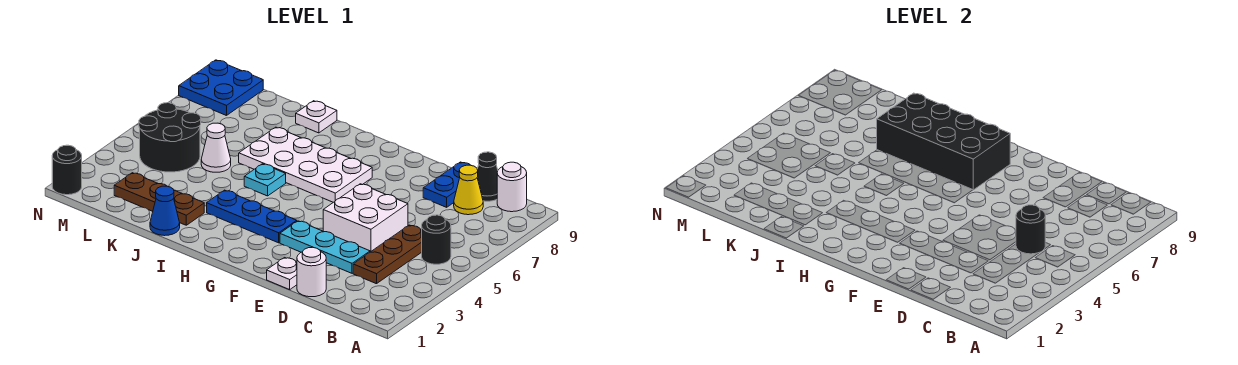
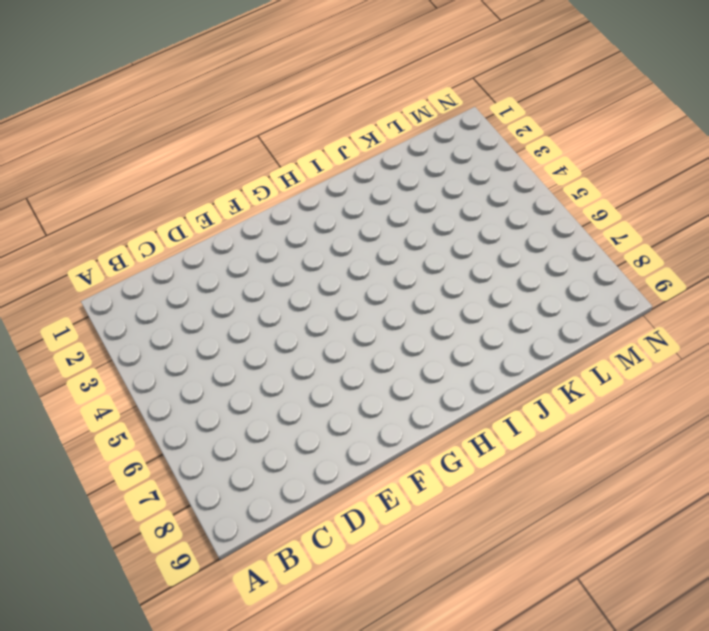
none -> black 1x1 round brick [422,215,451,264]
none -> white 1x1 round brick [497,162,527,212]
none -> brown 1x3 plate [353,225,422,284]

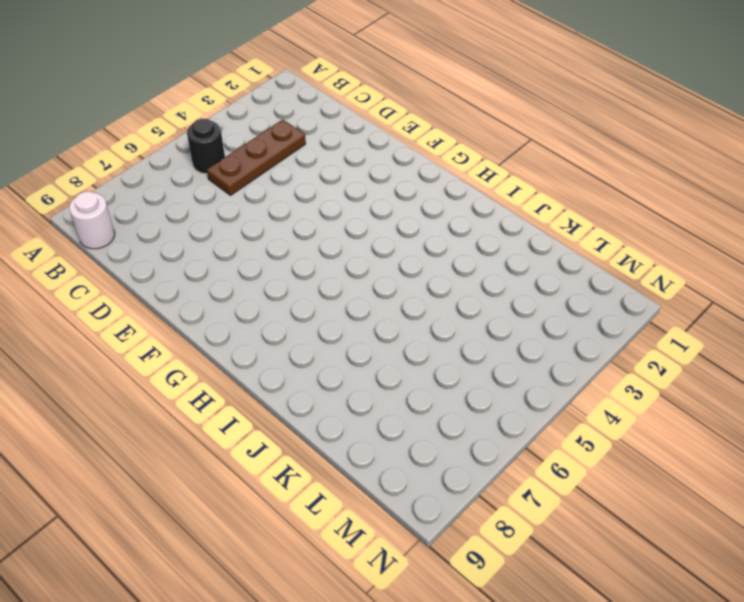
none -> yellow 1x1 cone [454,165,483,215]
none -> black 1x1 cone [477,152,498,201]
none -> white 1x1 round brick [297,247,326,297]

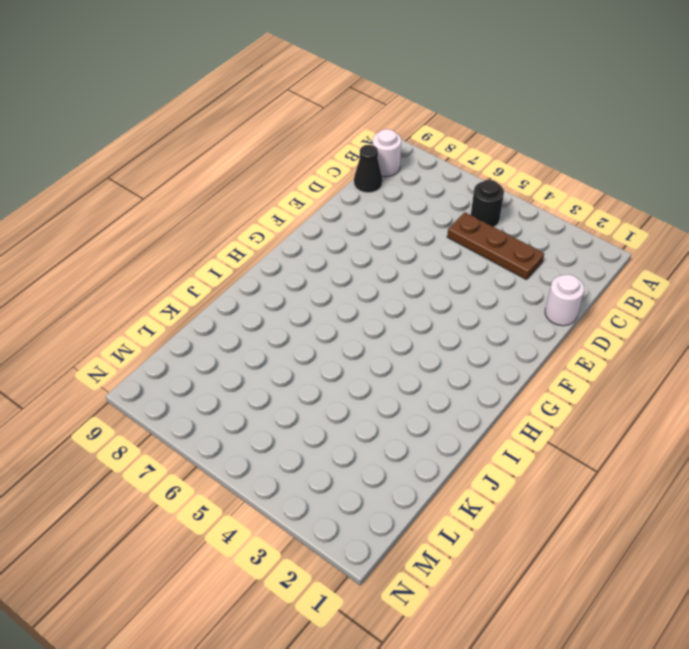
none -> yellow 1x1 cone [454,165,483,215]
none -> cyan 1x3 plate [280,221,370,273]
none -> white 2x2 brick [323,184,408,252]

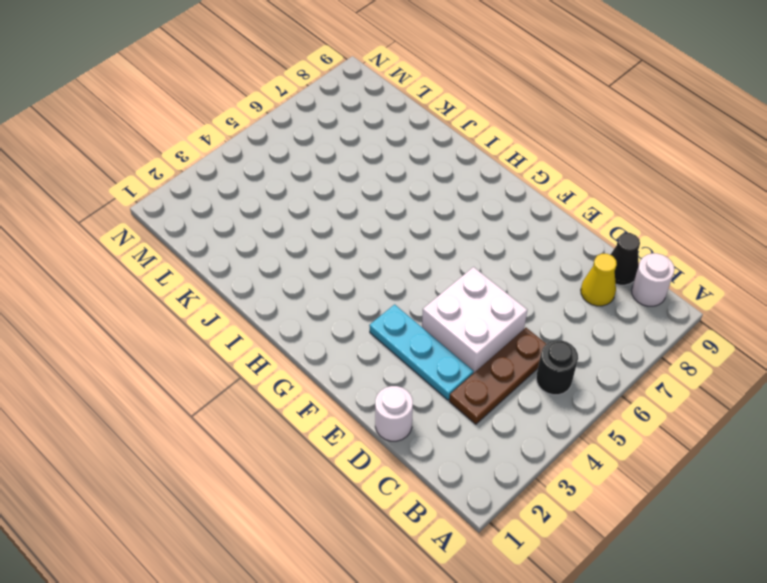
none -> blue 1x2 plate [423,162,470,207]
none -> white 1x1 plate [267,258,297,290]
none -> blue 1x3 plate [207,190,297,243]

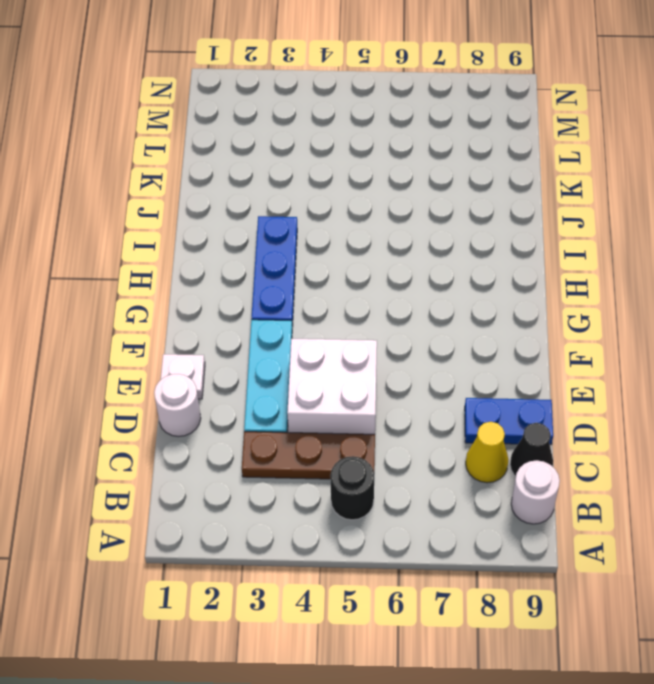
none -> white 2x4 plate [239,127,372,202]
none -> cyan 1x1 plate [244,164,286,196]
none -> blue 1x1 cone [150,186,180,236]

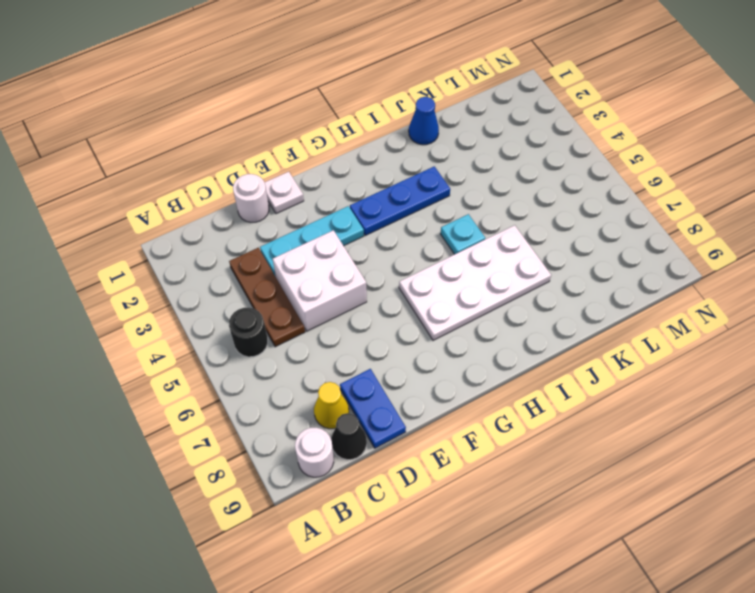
none -> brown 1x3 plate [114,173,204,225]
none -> white 1x1 plate [296,101,337,133]
none -> white 1x1 cone [201,123,231,172]

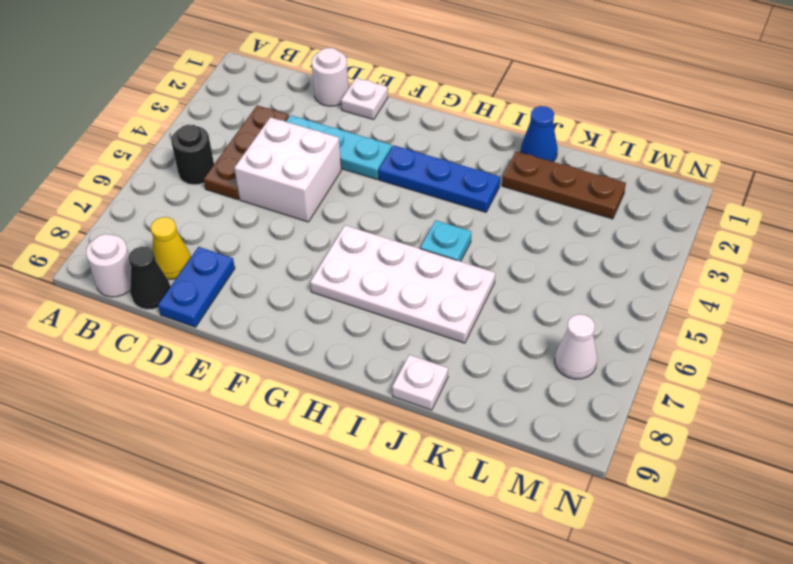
white 1x1 cone [555,314,597,379] -> white 1x1 cone moved to [201,123,231,172]
none -> black 2x2 round brick [139,103,201,172]
none -> blue 2x2 plate [179,60,263,116]
none -> black 1x1 round brick [52,145,82,195]

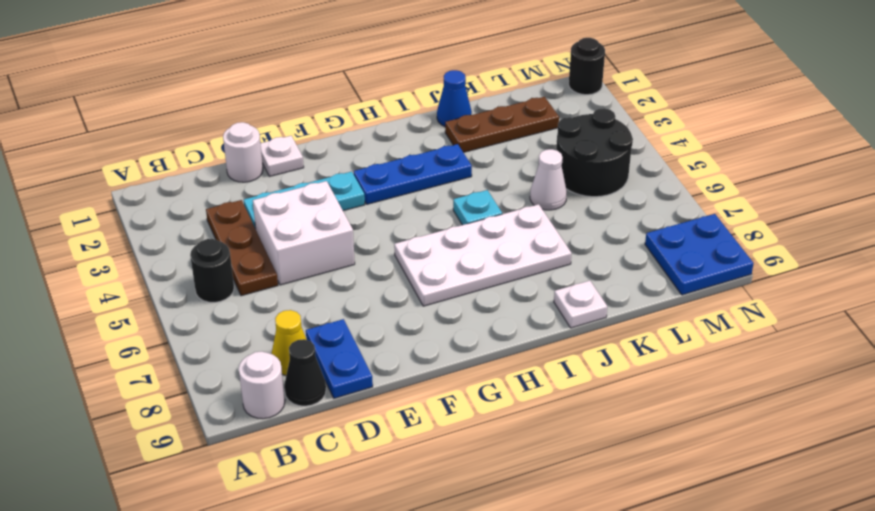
none -> black 1x1 round brick [1016,205,1045,254]
none -> black 2x4 brick [877,93,1010,190]

